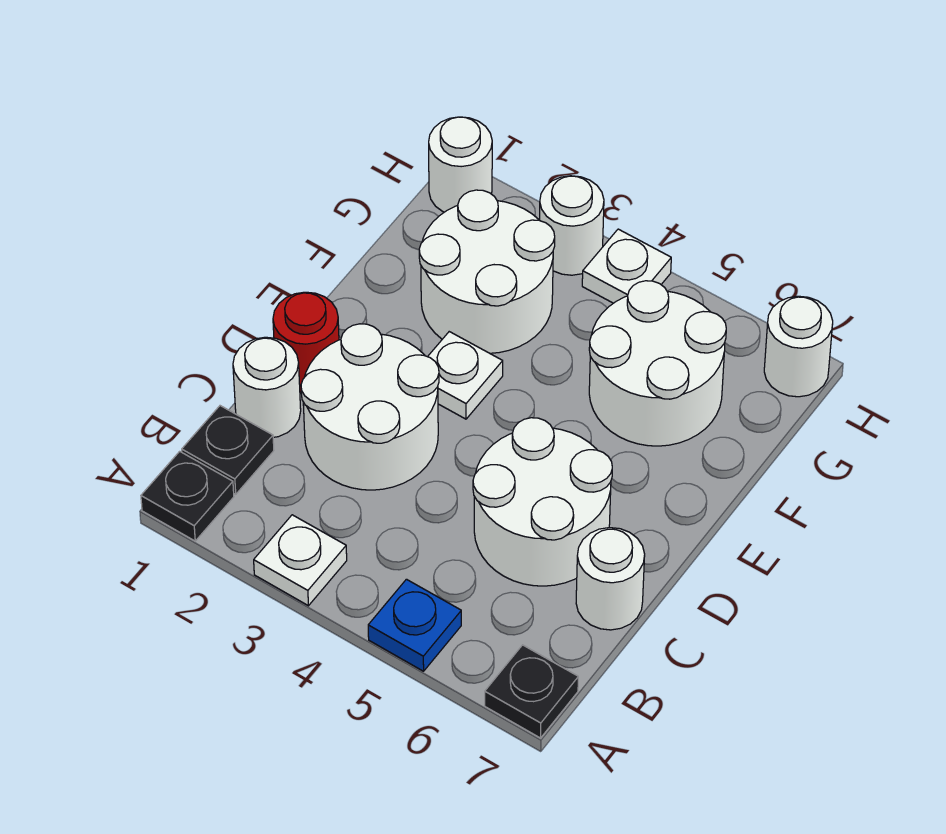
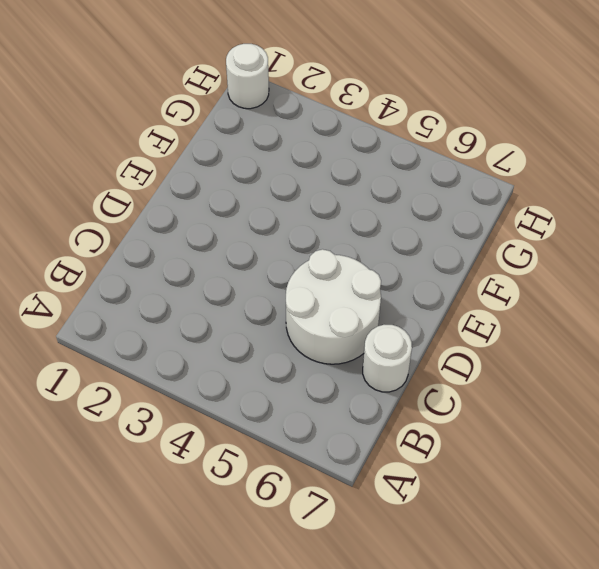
none -> black 1x1 plate [141,451,234,541]
none -> white 1x1 plate [254,515,347,606]
none -> blue 1x1 plate [368,579,461,671]

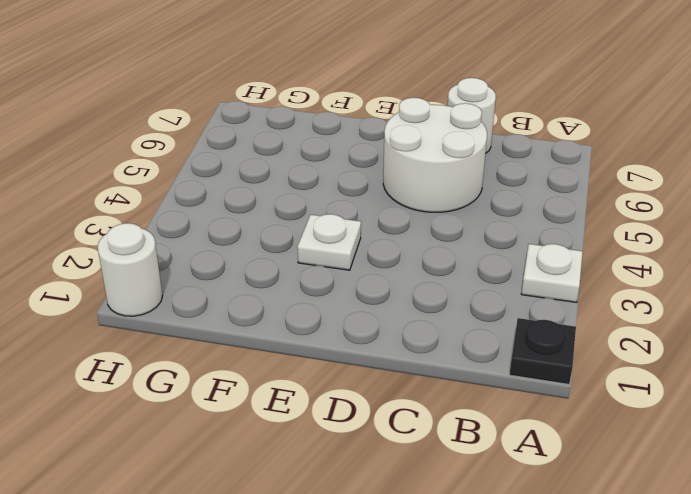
none -> blue 1x1 plate [368,579,461,671]
none -> black 1x1 plate [485,645,578,738]
none -> black 1x1 plate [182,406,274,494]

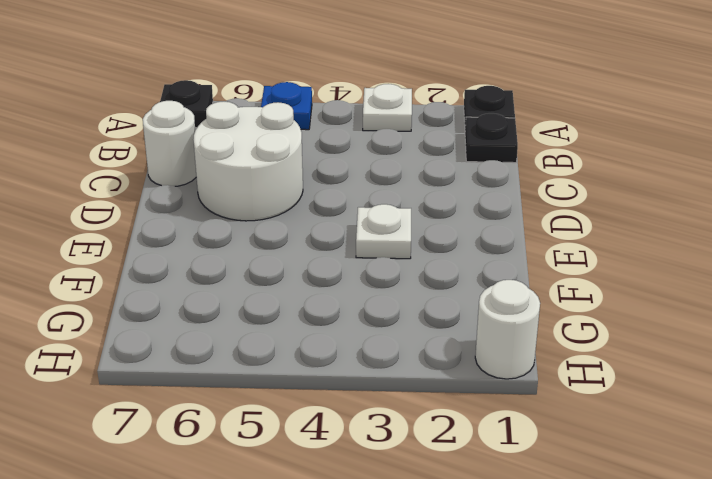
none -> white 1x1 round brick [233,337,301,437]
none -> white 2x2 round brick [301,324,439,490]
none -> red 1x1 round brick [273,292,339,392]

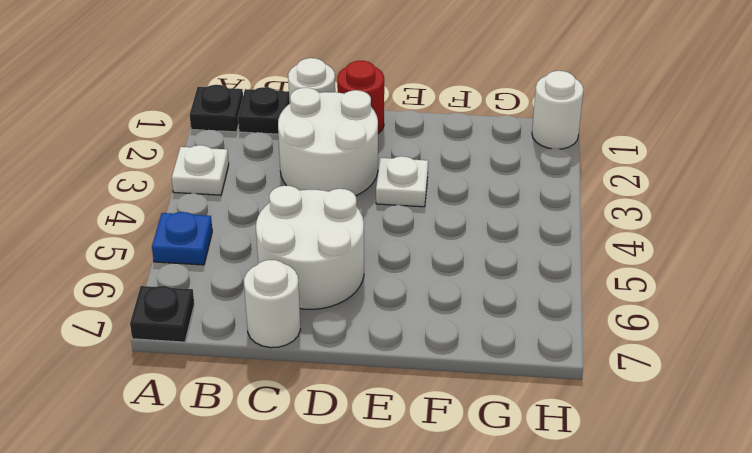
none -> white 2x2 round brick [419,190,555,353]
none -> white 2x2 round brick [589,281,726,446]
none -> white 1x1 round brick [539,176,604,275]

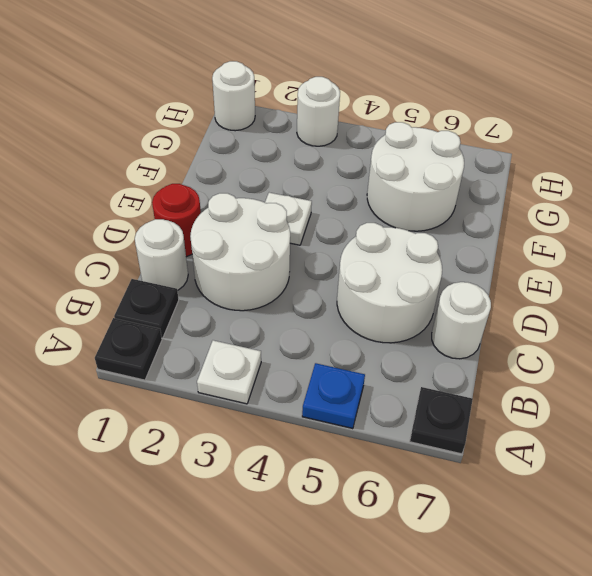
none -> white 2x2 round brick [419,190,555,353]
none -> white 1x1 plate [582,229,671,303]
none -> white 1x1 round brick [764,296,833,397]

